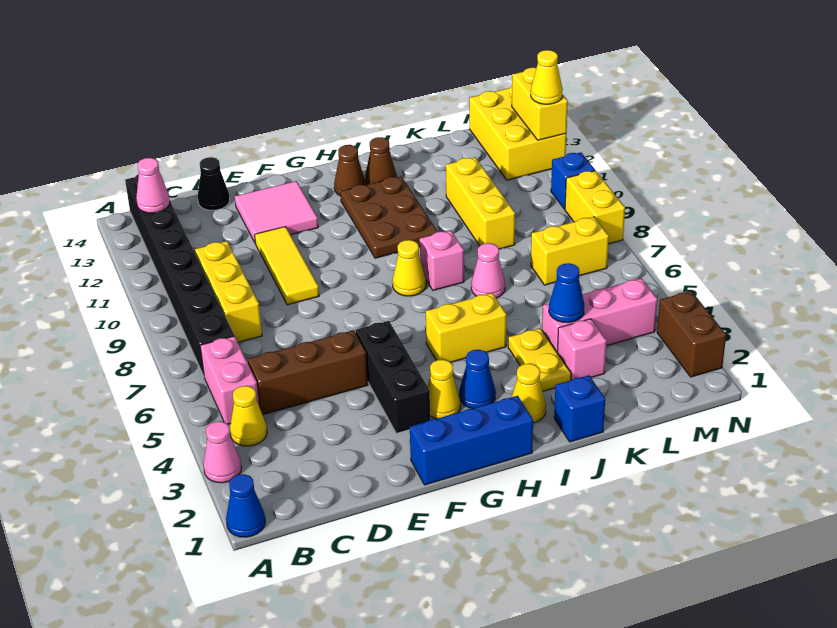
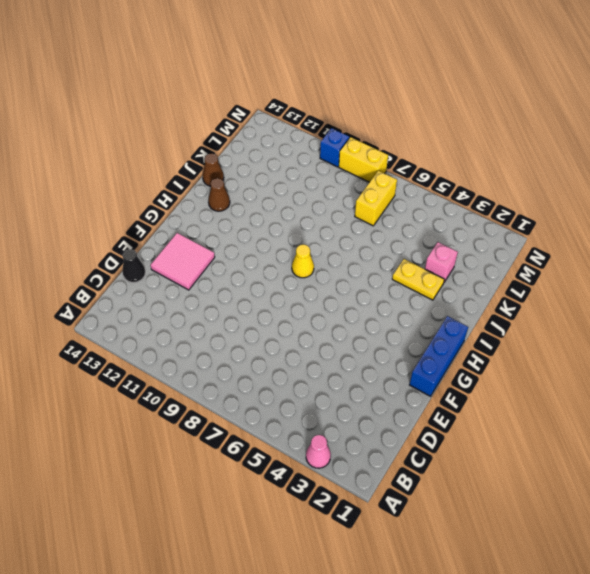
brown 1x1 cone [203,153,224,186] -> brown 1x1 cone moved to [334,145,366,196]
none -> blue 1x1 cone [226,474,265,537]
none -> yellow 1x1 cone [230,386,267,446]
none -> pink 1x2 brick [200,336,259,424]
none -> black 1x8 brick [125,174,234,376]

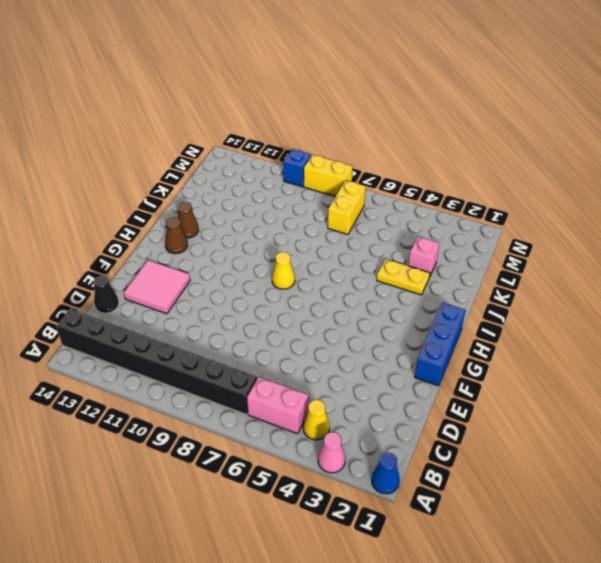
none -> brown 1x3 brick [248,330,368,415]
none -> yellow 1x3 brick [195,241,262,342]
none -> yellow 1x3 tile [255,227,319,305]
none -> black 1x3 brick [356,321,430,433]

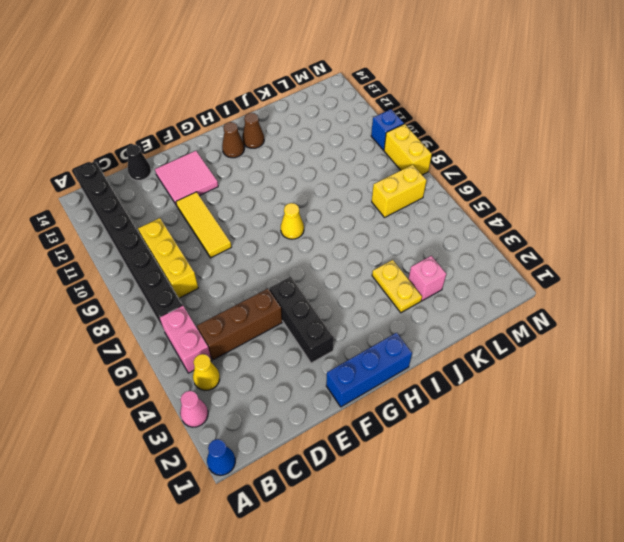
none -> yellow 1x1 cone [428,360,460,419]
none -> blue 1x1 cone [459,350,496,409]
none -> yellow 1x2 brick [426,293,506,363]
none -> brown 2x3 plate [341,176,437,258]

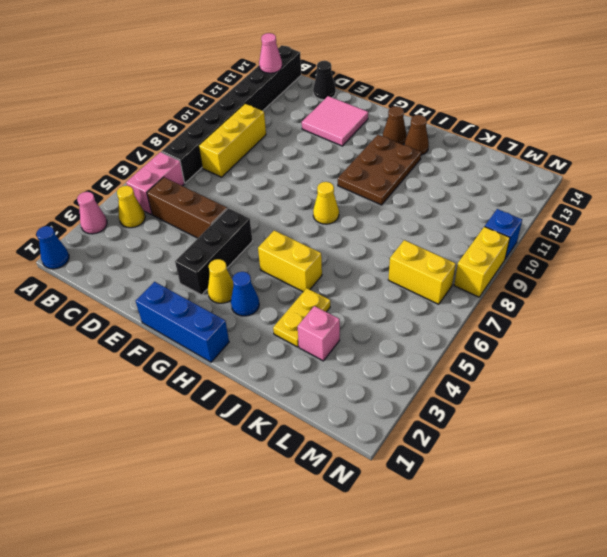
none -> yellow 1x3 tile [255,227,319,305]
none -> yellow 1x1 cone [512,363,546,423]
none -> pink 1x1 brick [420,230,464,290]
none -> blue 1x1 brick [554,375,605,442]

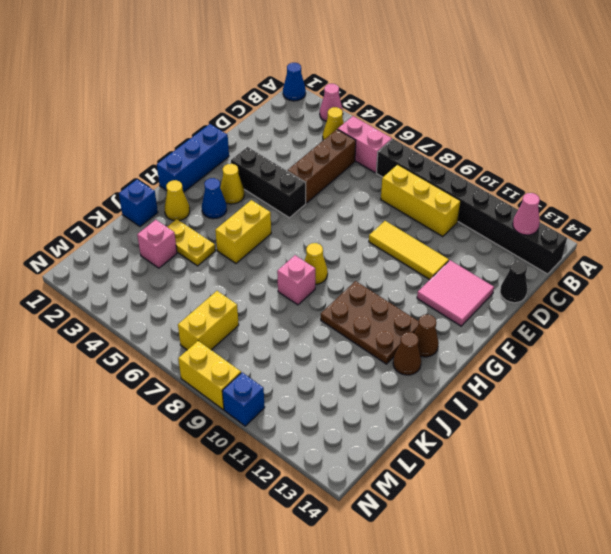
none -> pink 1x1 cone [471,243,505,298]
none -> pink 1x3 brick [542,278,657,352]
none -> yellow 1x3 brick [446,157,515,249]
none -> yellow 2x3 brick [469,86,566,180]

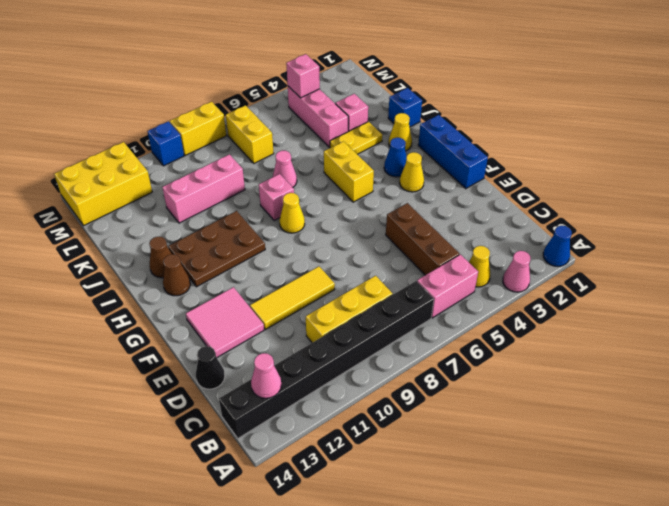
pink 1x3 brick [162,154,245,223] -> yellow 1x3 brick [446,157,515,249]
pink 1x1 brick [286,54,320,98] -> none
none -> black 1x3 brick [356,321,430,433]
none -> brown 1x2 brick [657,291,726,377]
none -> blue 1x1 cone [549,263,584,323]
none -> yellow 1x2 brick [512,68,568,140]

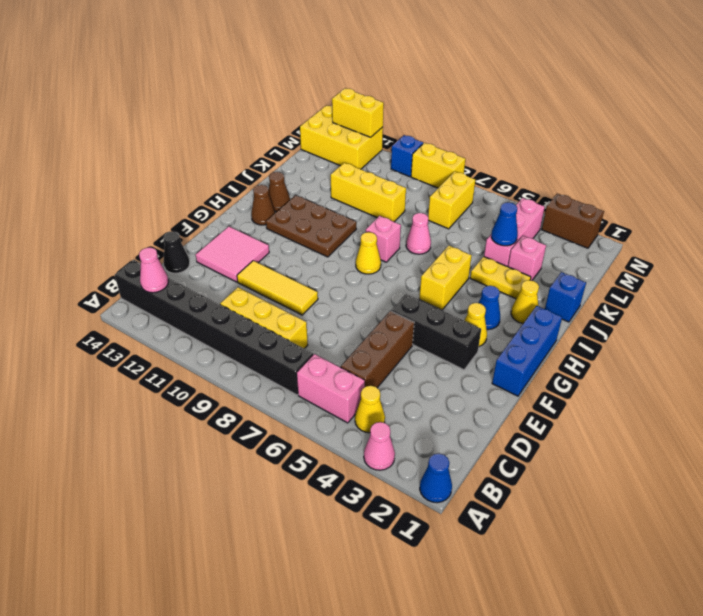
none -> yellow 1x1 cone [531,50,563,104]

